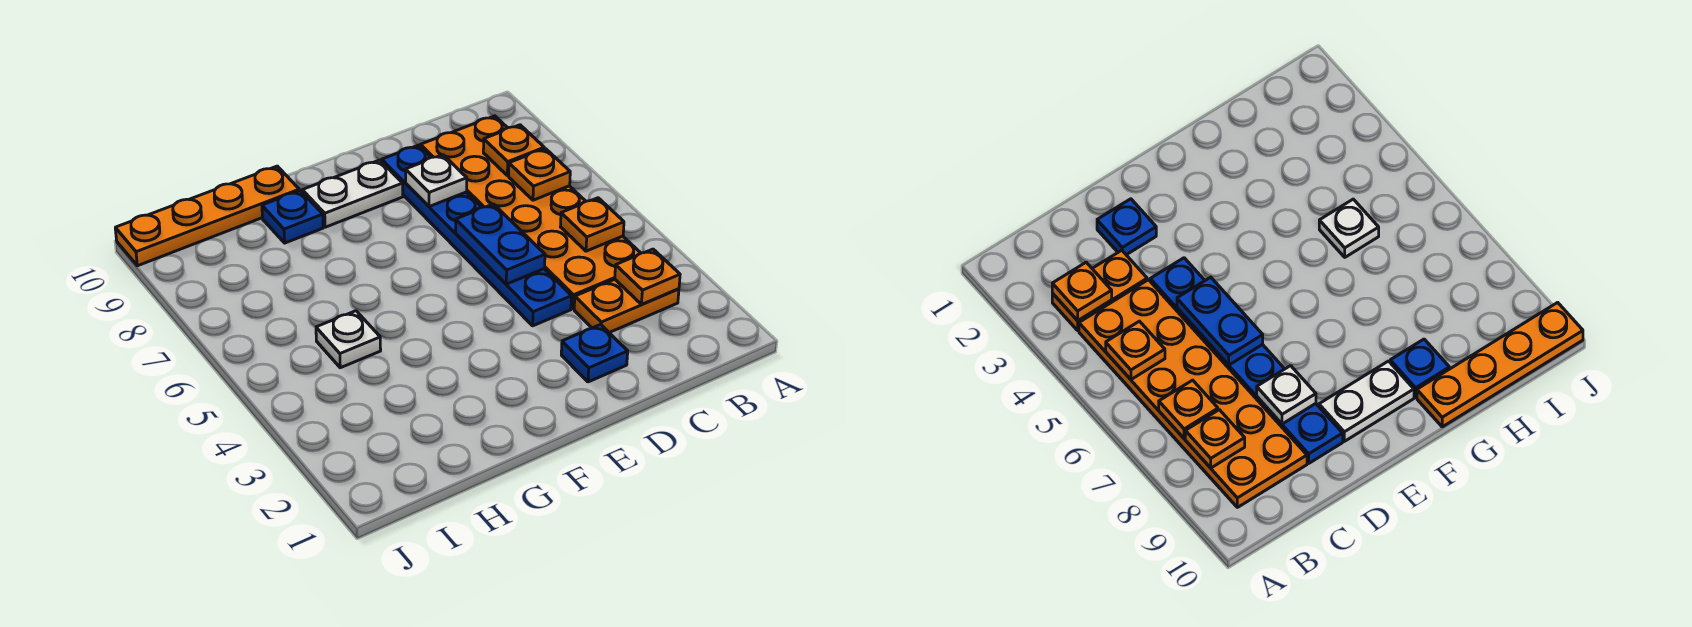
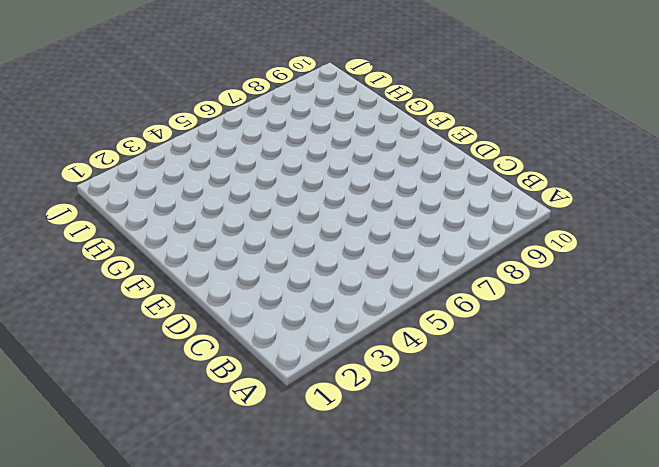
none -> orange 1x2 plate [574,280,679,333]
none -> orange 2x6 plate [420,116,641,309]
none -> blue 1x1 plate [561,324,628,382]

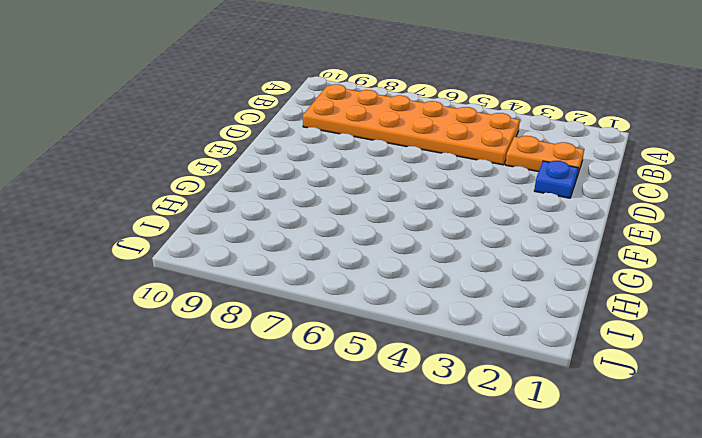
orange 1x2 plate [505,136,584,176] -> orange 1x2 plate turned to [574,280,679,333]
none -> blue 1x6 plate [382,145,572,326]
none -> white 1x2 plate [302,160,403,227]
none -> blue 1x1 plate [262,191,323,243]

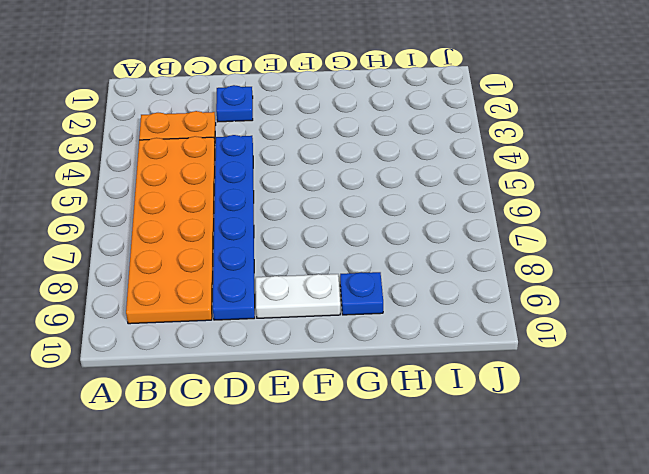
none -> orange 1x4 plate [115,166,299,266]
none -> white 1x1 plate [316,311,381,368]
none -> orange 1x1 plate [615,249,680,304]

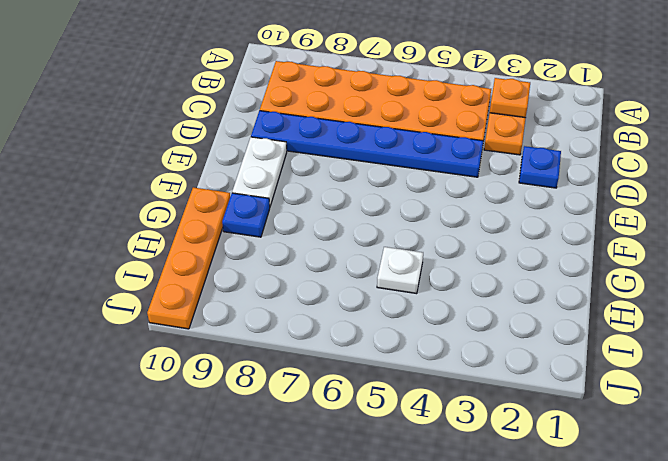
none -> orange 1x1 plate [560,198,624,251]
none -> orange 1x1 plate [509,149,570,200]
none -> orange 1x1 plate [483,125,544,176]

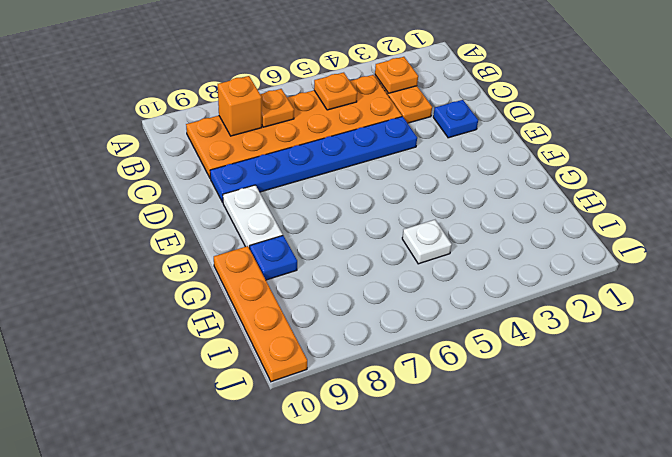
orange 1x1 brick [218,76,262,136] -> orange 1x1 plate [483,125,544,176]
none -> blue 1x2 plate [456,204,545,284]
none -> white 1x1 plate [406,155,467,207]

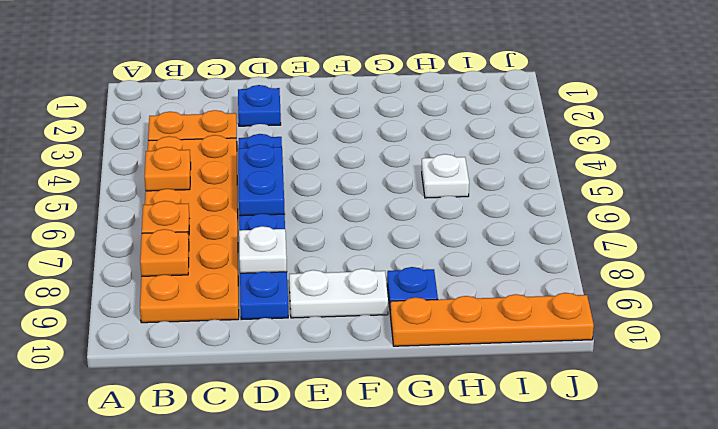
none -> orange 1x1 plate [615,249,680,304]

